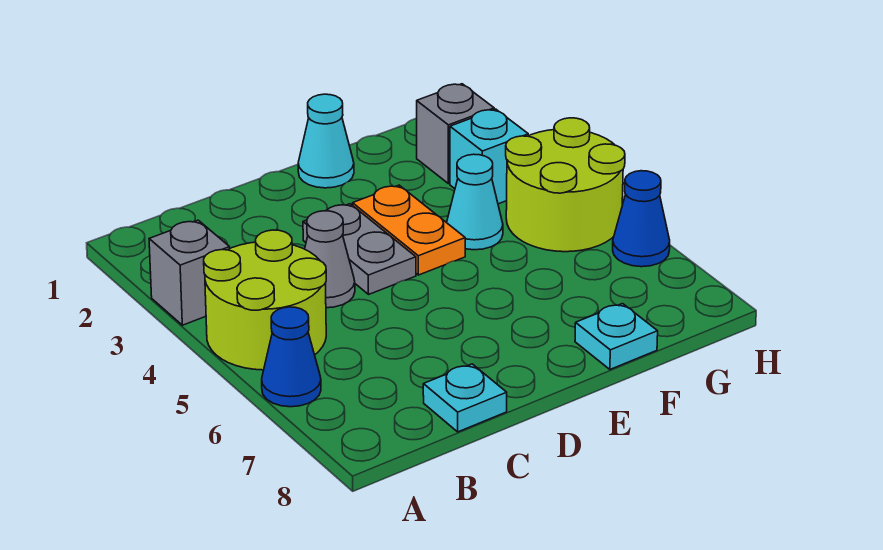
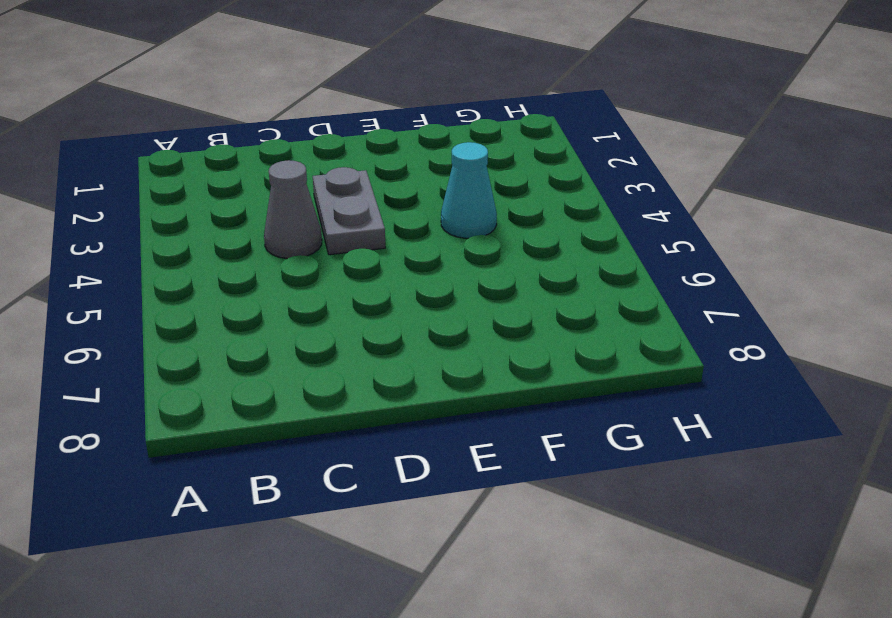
none -> grey 1x1 brick [149,220,230,325]
none -> lime 2x2 round brick [204,230,326,370]
none -> blue 1x1 cone [262,307,321,407]

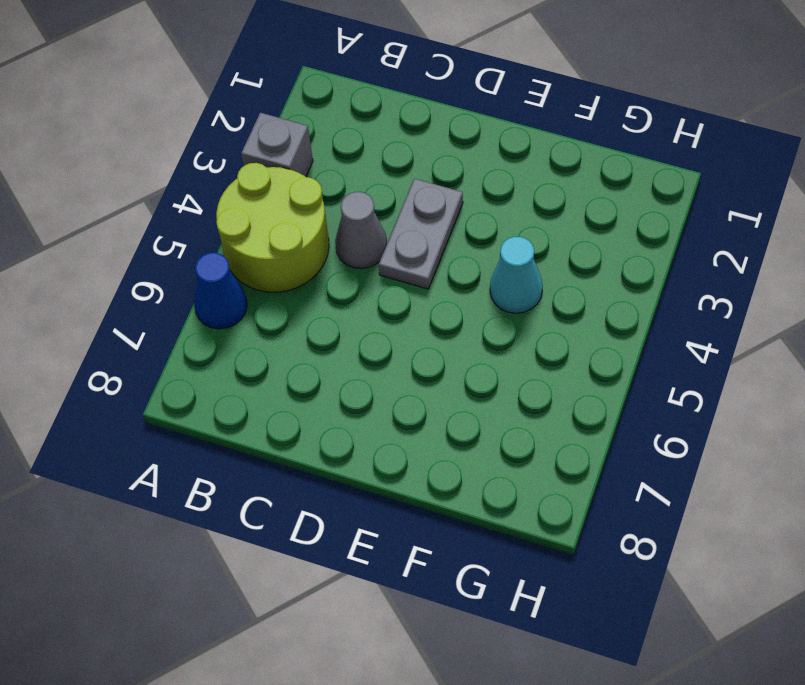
none -> cyan 1x1 plate [423,364,507,432]
none -> cyan 1x1 cone [298,94,354,188]
none -> orange 1x2 plate [353,185,465,275]

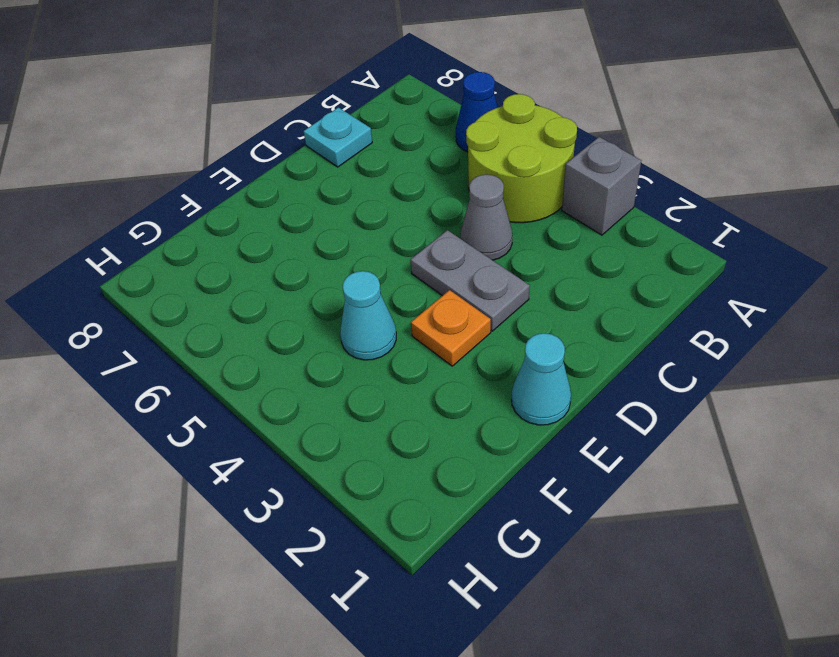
orange 1x1 plate [411,290,491,366] -> orange 1x2 plate [353,185,465,275]
none -> cyan 1x1 plate [575,304,658,369]
none -> grey 1x1 brick [417,84,494,184]
none -> cyan 1x1 brick [450,109,528,204]

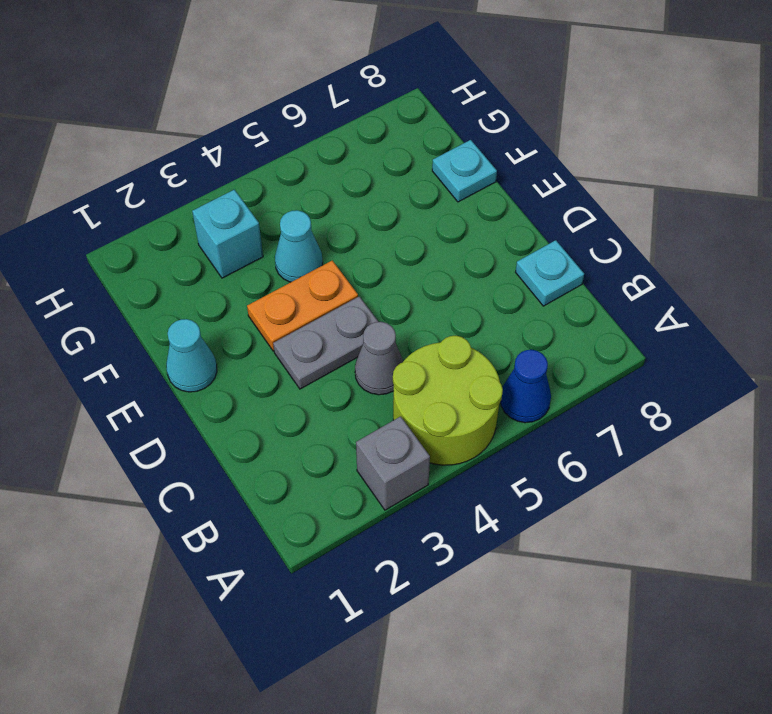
none -> grey 1x1 brick [417,84,494,184]
none -> lime 2x2 round brick [506,118,625,252]
none -> blue 1x1 cone [613,171,670,267]

